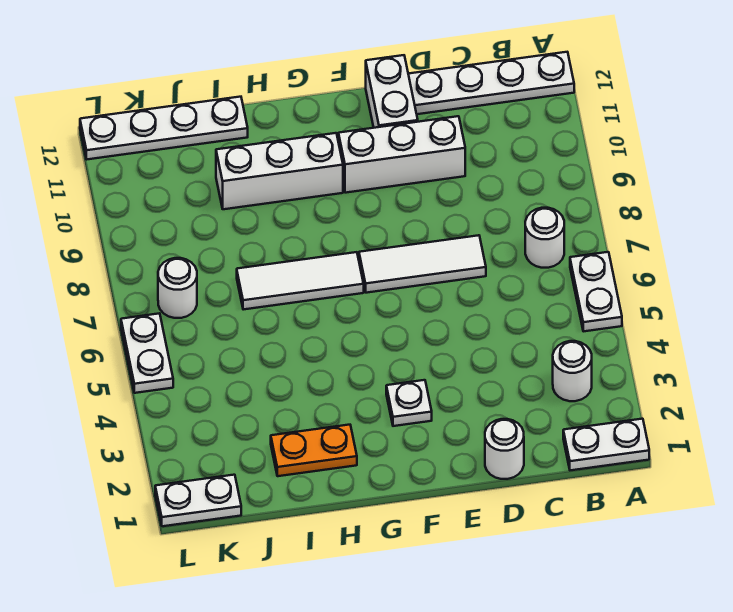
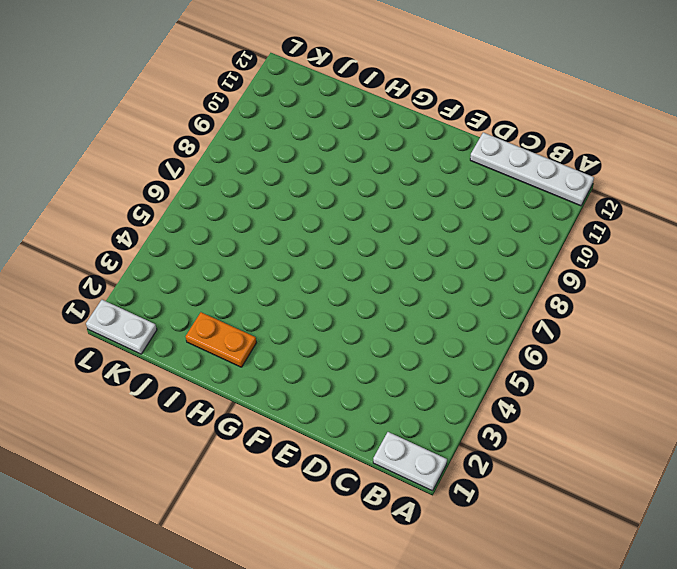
none -> white 1x2 plate [570,252,622,331]
none -> white 1x1 round brick [553,341,592,401]
none -> white 1x1 round brick [525,208,564,268]

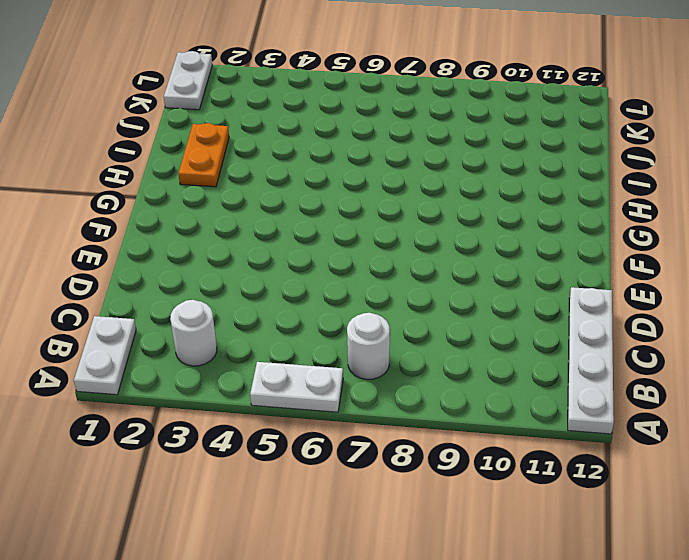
none -> white 1x1 round brick [485,419,524,479]
none -> white 1x3 tile [359,235,486,293]
none -> white 1x3 brick [338,116,465,193]

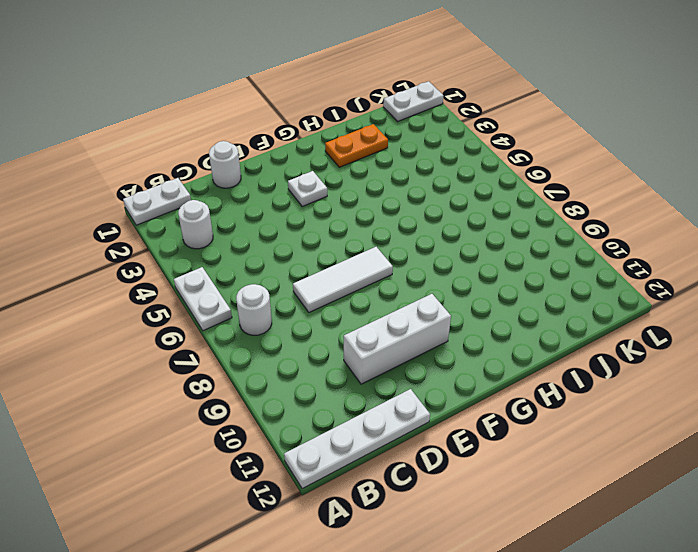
none -> white 1x2 brick [366,55,418,128]
none -> white 1x3 tile [237,252,364,310]
none -> white 1x3 brick [216,133,343,209]

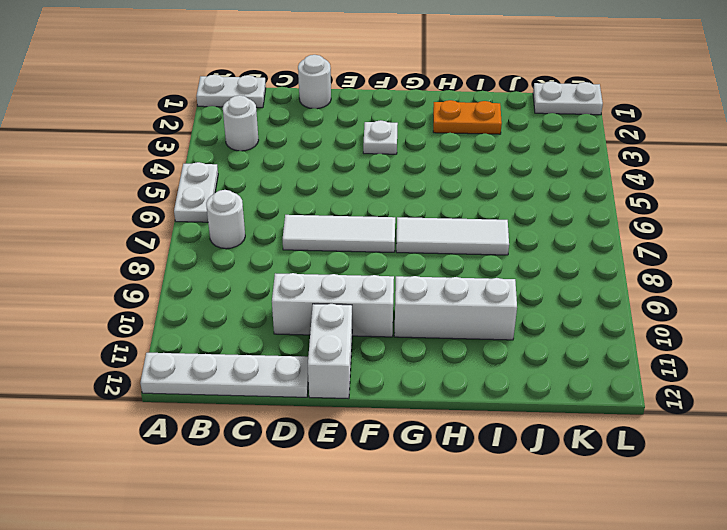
none -> white 1x4 plate [80,97,248,159]
none -> white 1x1 round brick [158,258,197,318]
none -> white 1x2 plate [121,313,173,393]

